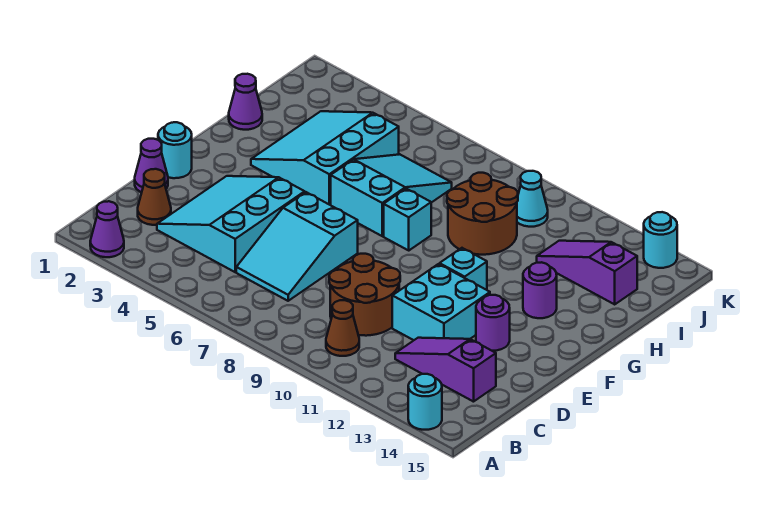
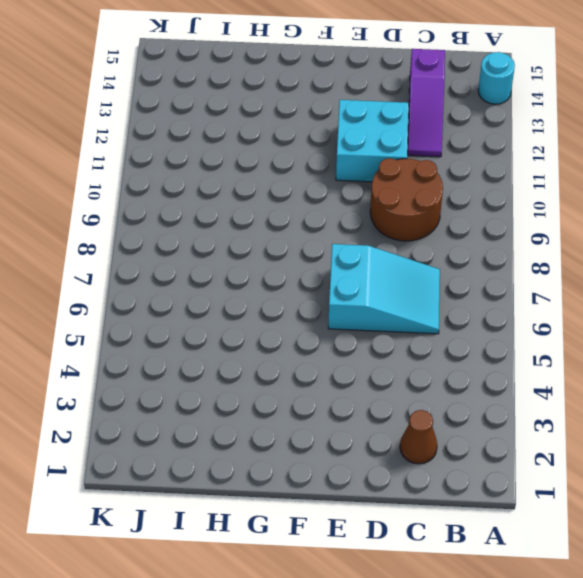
none -> purple 1x1 cone [90,201,124,257]
none -> brown 1x1 cone [326,300,359,356]
none -> cyan 3x3 slope [157,176,305,272]

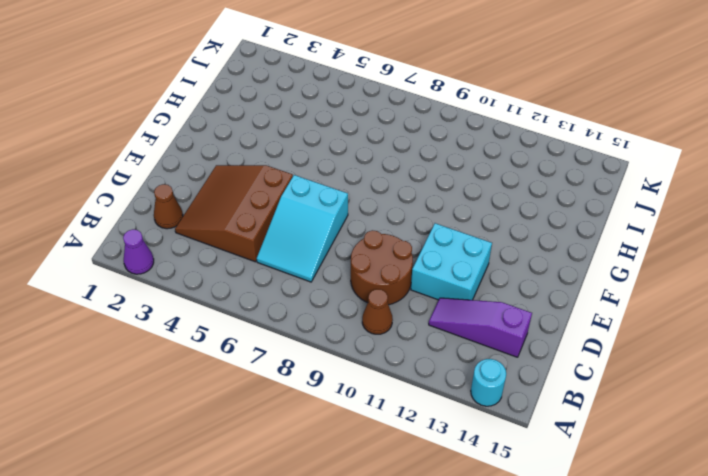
brown 3x3 slope [175,165,293,262] -> cyan 3x3 slope [157,176,305,272]
none -> purple 1x1 cone [135,139,168,192]
none -> cyan 1x1 round brick [158,122,192,178]
none -> purple 1x1 round brick [476,295,510,351]

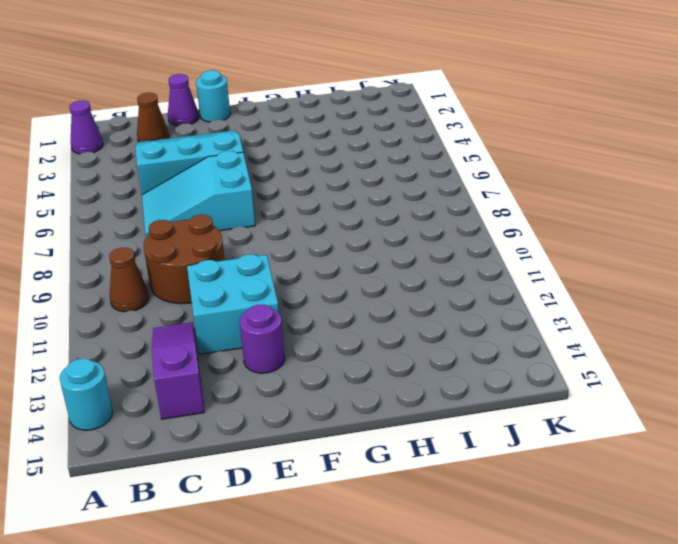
none -> cyan 1x1 brick [440,248,487,290]
none -> cyan 3x3 slope [251,111,399,205]
none -> cyan 2x3 slope [331,154,452,236]

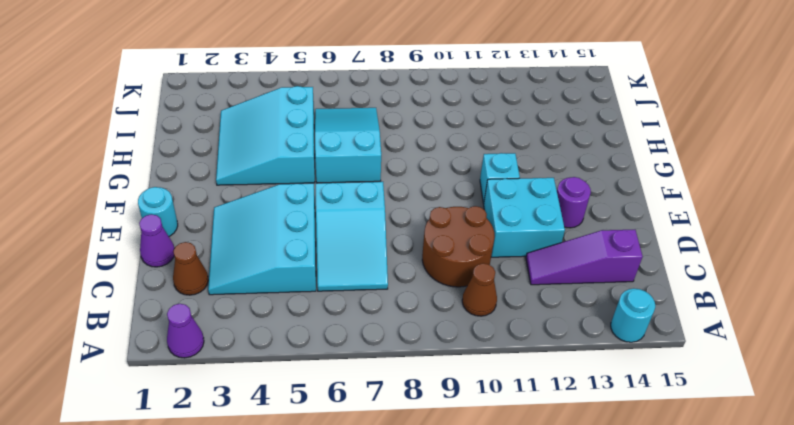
none -> cyan 1x1 brick [384,189,431,250]
none -> purple 1x1 round brick [523,262,557,318]
none -> purple 1x1 cone [229,74,262,130]

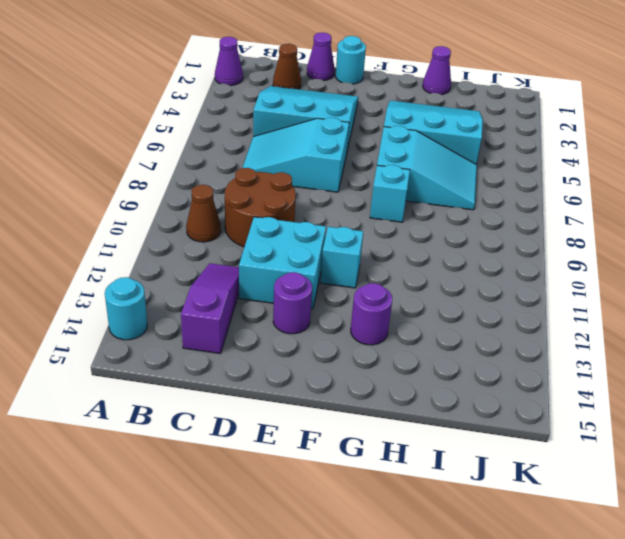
none -> brown 2x2 round brick [447,173,518,255]
none -> purple 1x3 slope [537,241,637,304]
none -> cyan 1x1 cone [517,171,548,227]

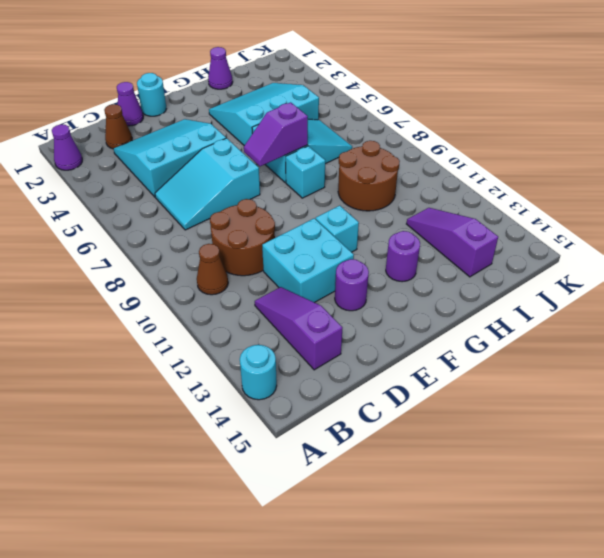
purple 1x2 slope [244,102,308,166] -> none
none -> cyan 1x1 cone [517,171,548,227]
none -> cyan 1x1 round brick [644,212,677,268]

